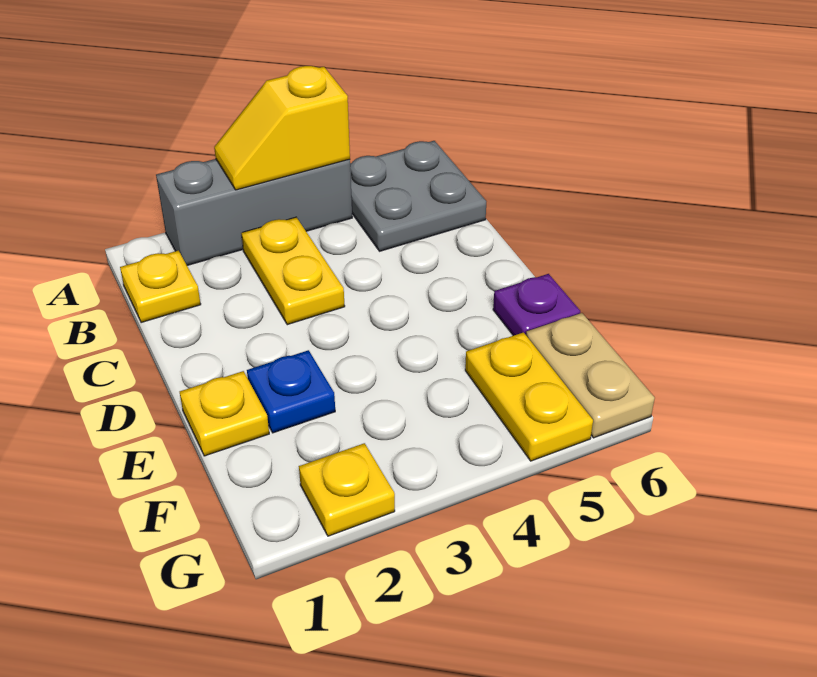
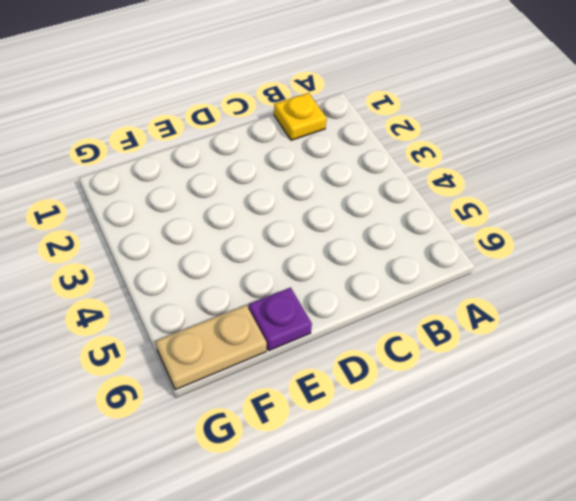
none -> grey 1x3 brick [156,159,352,265]
none -> grey 2x2 plate [350,141,486,251]

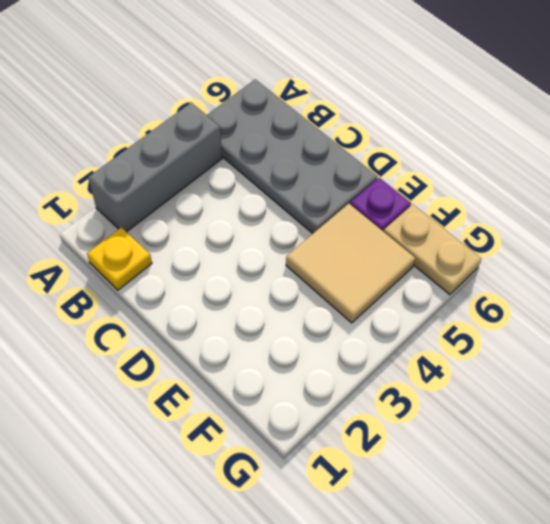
grey 2x4 plate [207,79,377,233] -> grey 2x2 plate [350,141,486,251]
tan 2x2 tile [286,204,415,323] -> yellow 1x2 plate [465,332,593,461]
none -> yellow 1x2 plate [241,217,345,325]
none -> yellow 1x1 plate [180,371,269,456]

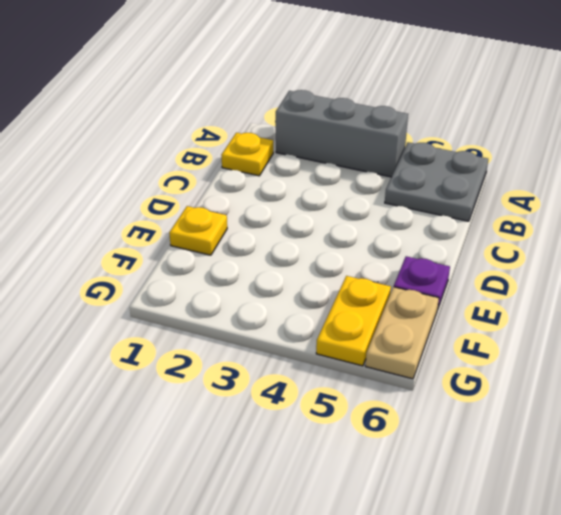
none -> yellow 1x2 plate [241,217,345,325]
none -> blue 1x1 plate [247,350,335,433]

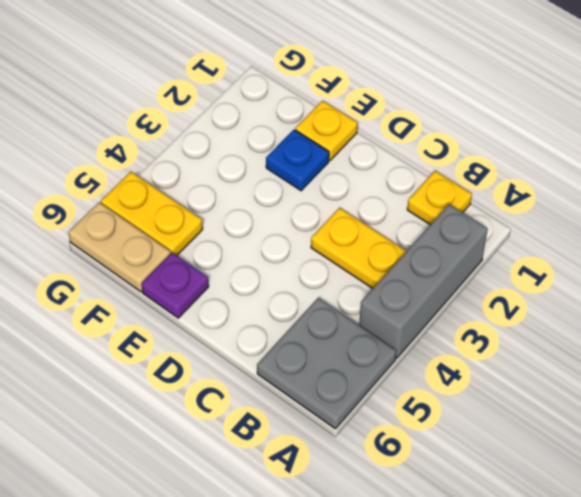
none -> yellow 1x1 plate [299,443,395,536]
none -> yellow 1x2 slope [214,66,350,190]

